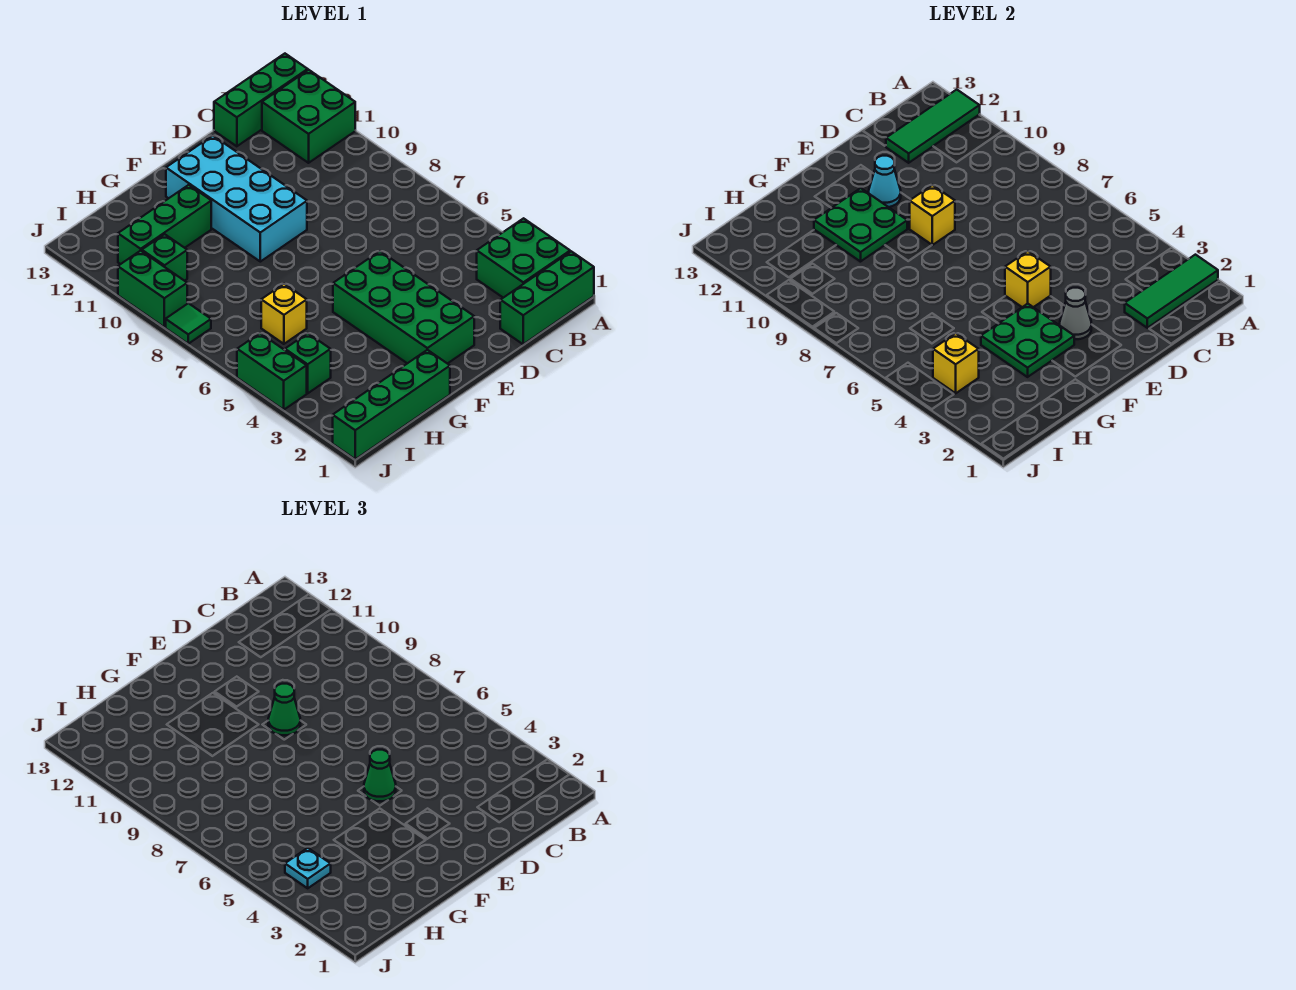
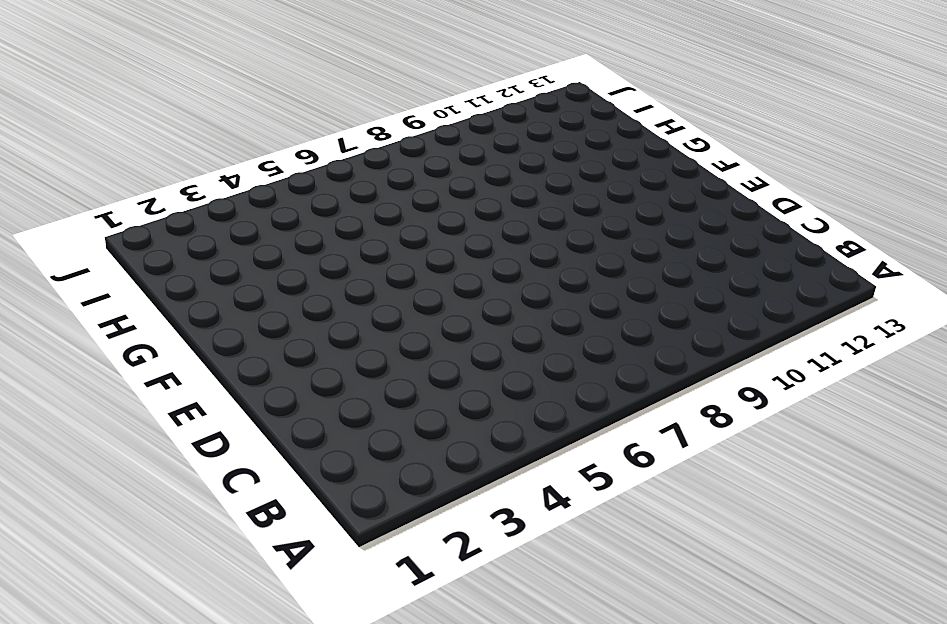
none -> green 1x3 brick [500,251,594,344]
none -> green 2x2 brick [477,218,570,298]
none -> green 2x2 brick [262,70,355,163]

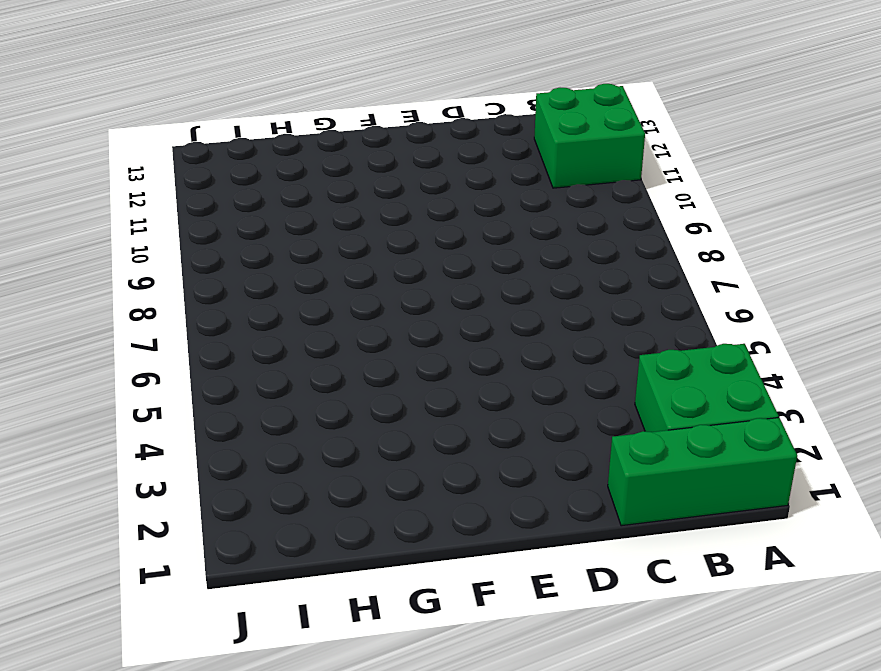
none -> green 1x3 brick [214,54,308,146]
none -> green 2x4 brick [333,251,474,364]
none -> cyan 2x4 brick [166,136,307,262]

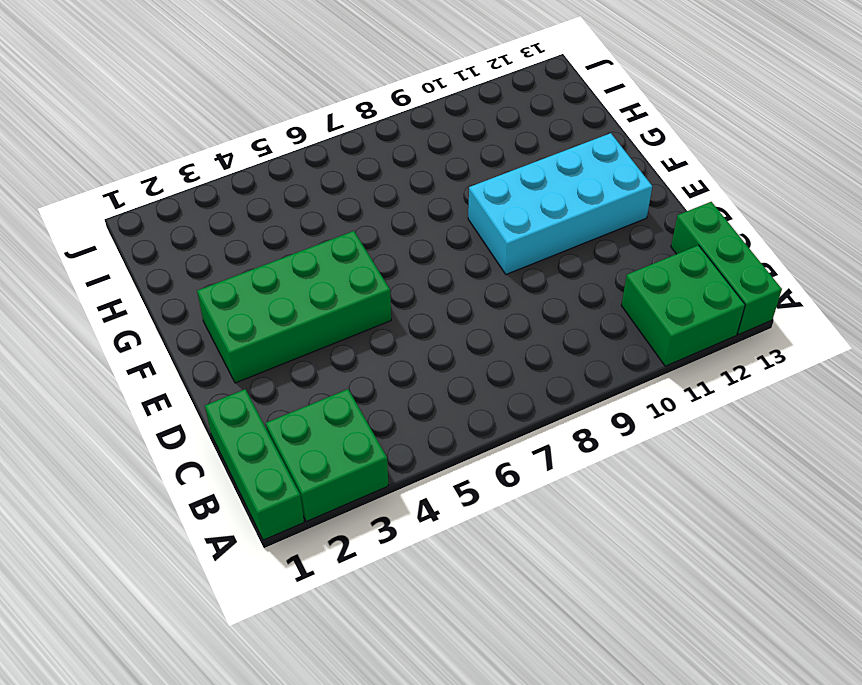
none -> green 1x4 brick [333,350,450,459]
none -> green 1x3 brick [118,185,211,264]
none -> yellow 1x1 brick [261,284,307,344]

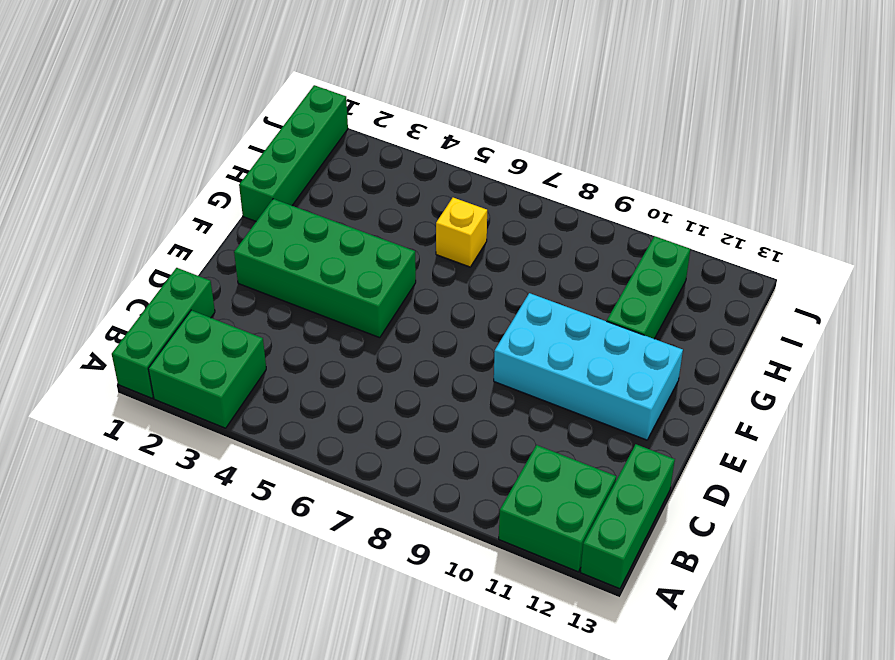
none -> green 1x1 brick [285,333,331,393]
none -> green 1x1 brick [142,234,187,281]
none -> green 1x2 brick [237,333,307,410]

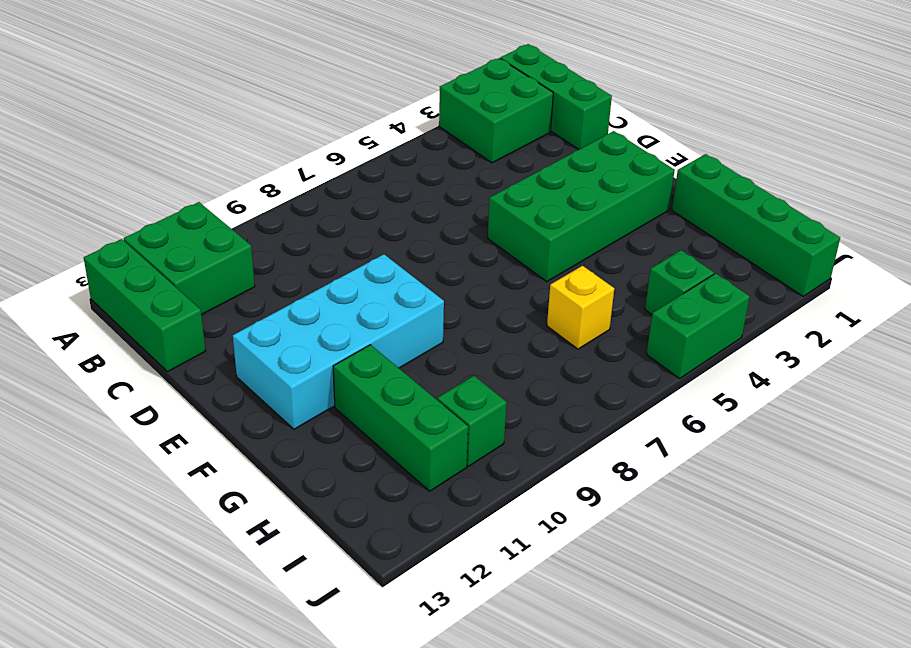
none -> green 1x1 tile [166,303,211,344]
none -> green 1x2 brick [118,251,187,327]
none -> green 1x3 tile [1125,255,1218,328]

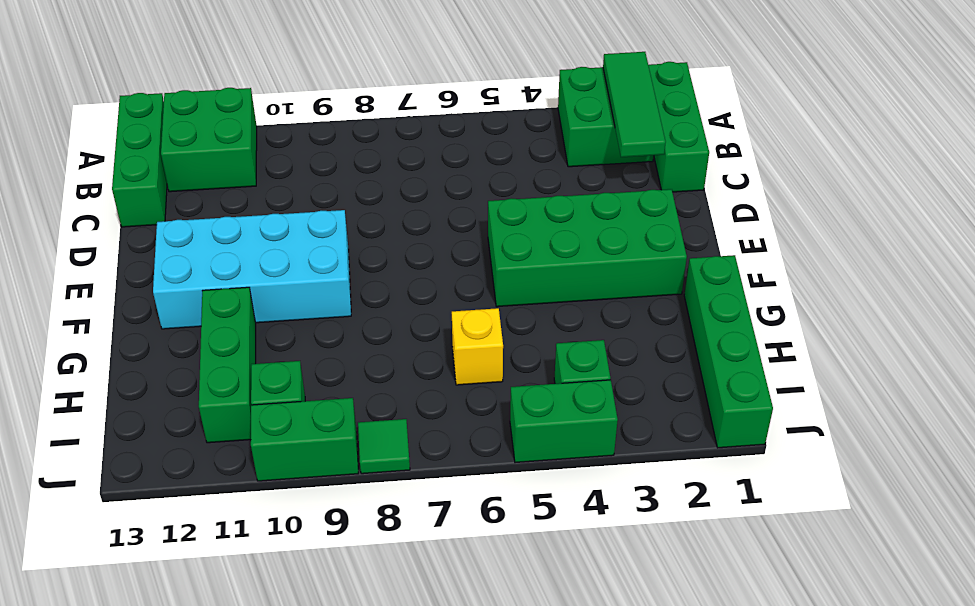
none -> green 1x3 tile [886,90,980,163]
none -> grey 1x1 cone [1060,288,1091,339]
none -> yellow 1x1 brick [1005,251,1051,307]

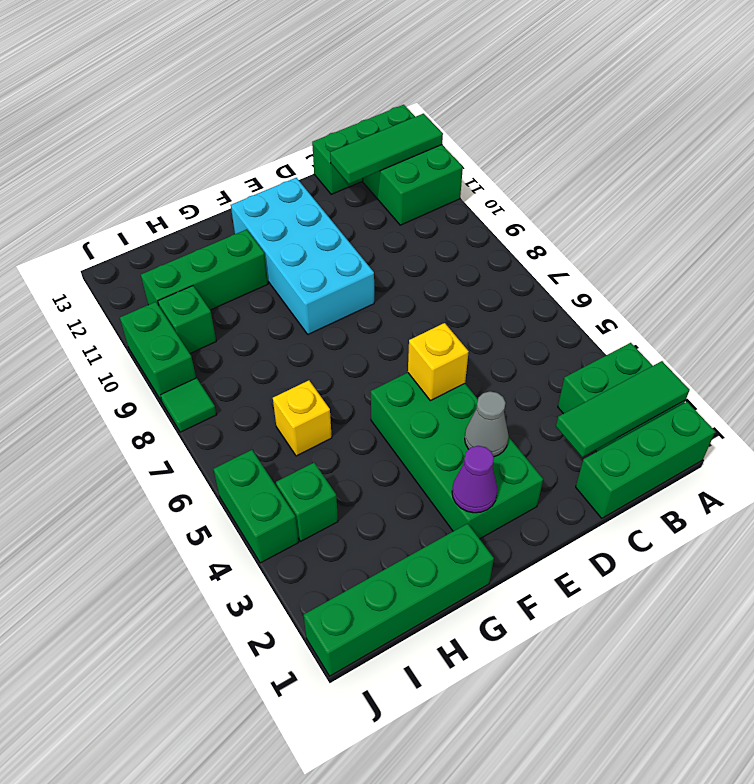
purple 1x1 cone [452,446,497,513] -> none
none -> yellow 1x1 brick [910,185,955,245]
none -> cyan 1x1 cone [869,156,901,207]
none -> green 2x2 plate [981,304,1074,377]

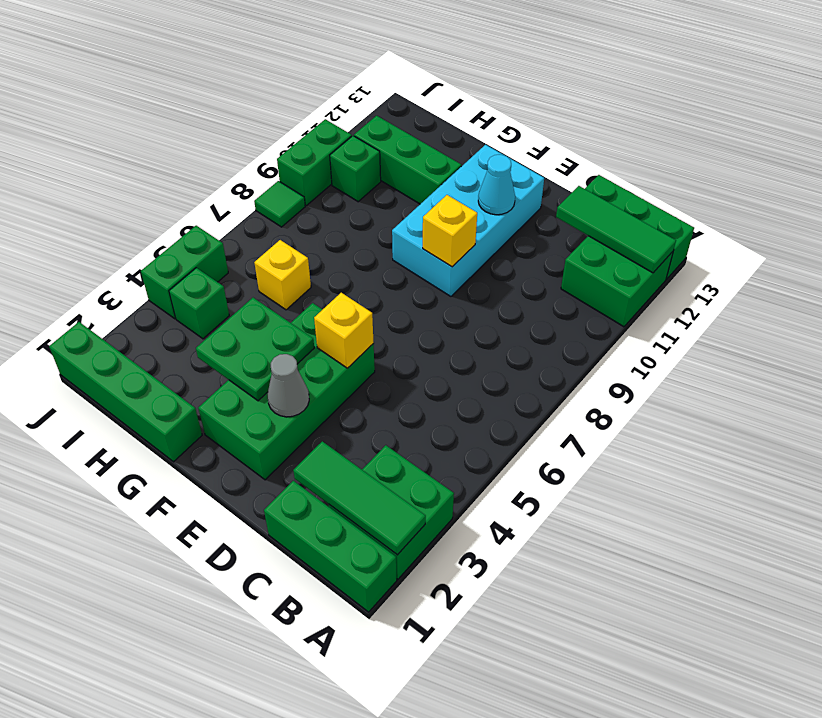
none -> green 2x2 plate [814,188,907,262]
none -> yellow 1x1 brick [933,333,979,393]
none -> green 1x1 cone [364,750,396,801]

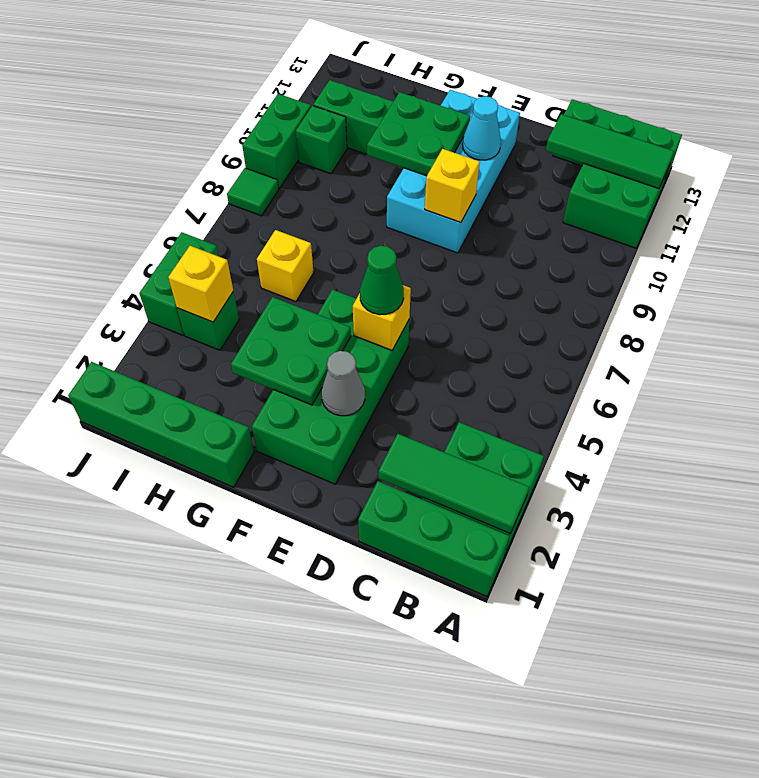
none -> green 1x1 cone [268,684,300,735]
none -> cyan 1x1 plate [285,848,331,888]

